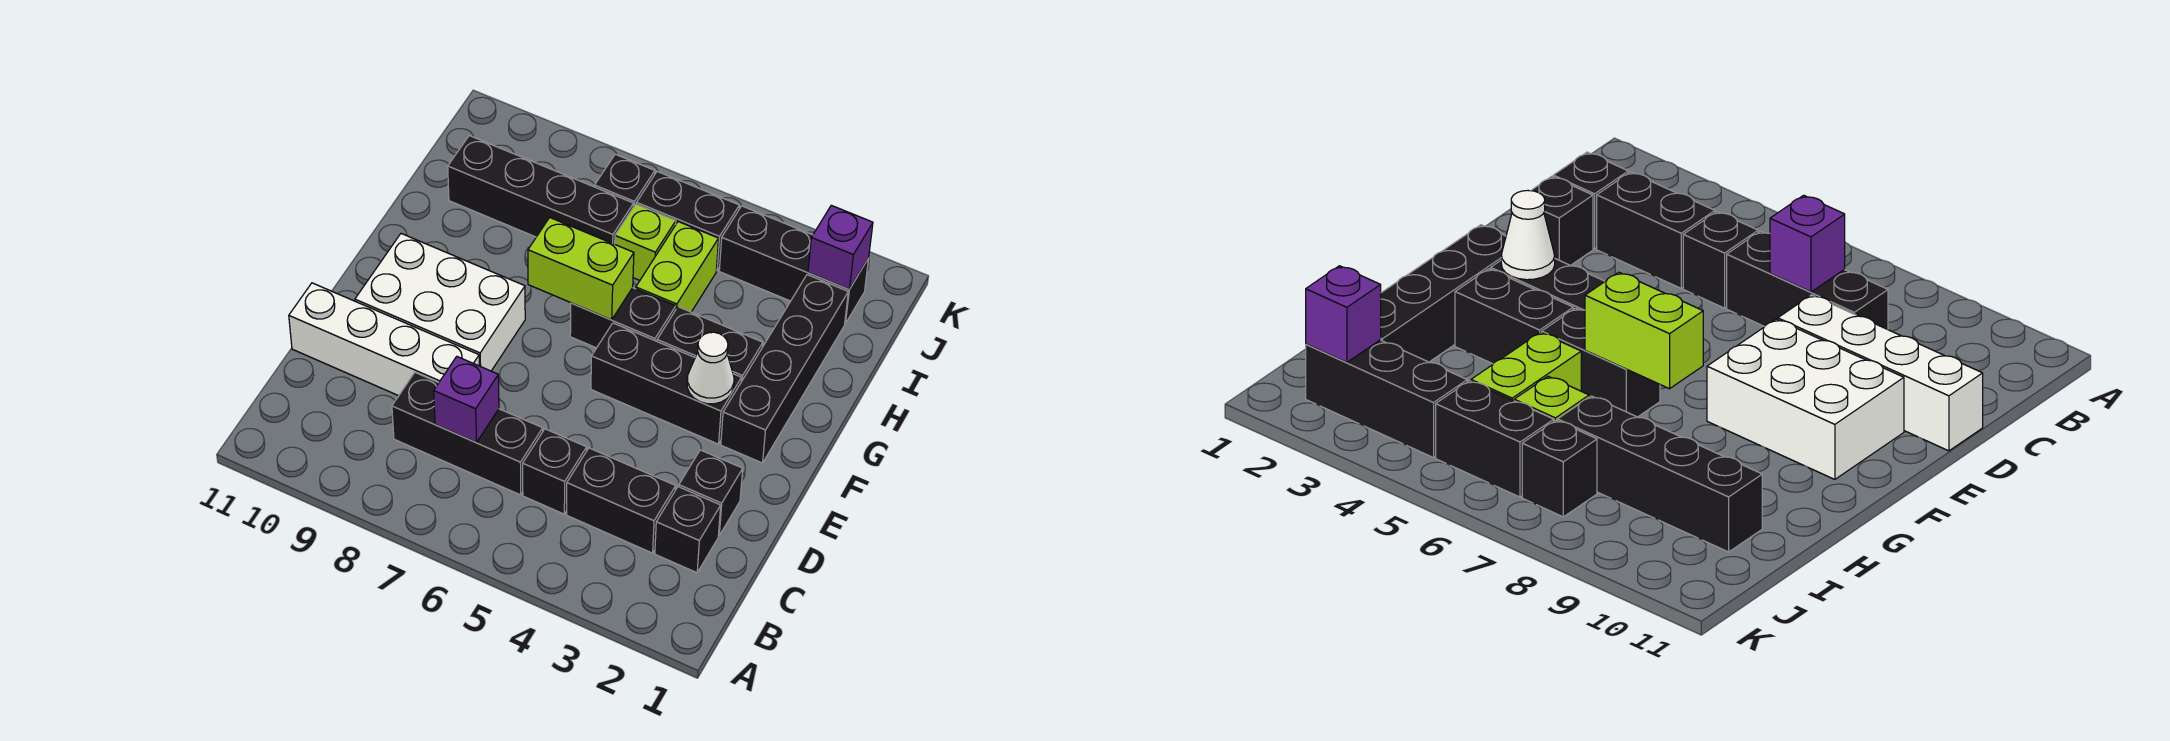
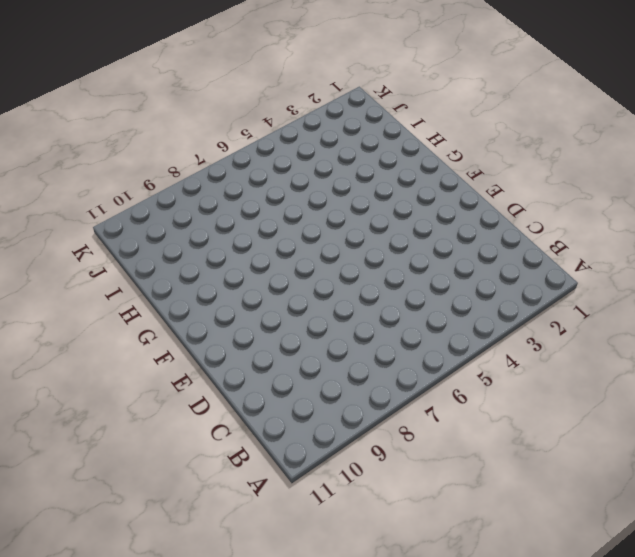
none -> black 1x1 brick [655,487,721,573]
none -> black 1x2 brick [567,448,676,553]
none -> black 1x1 brick [523,429,587,514]

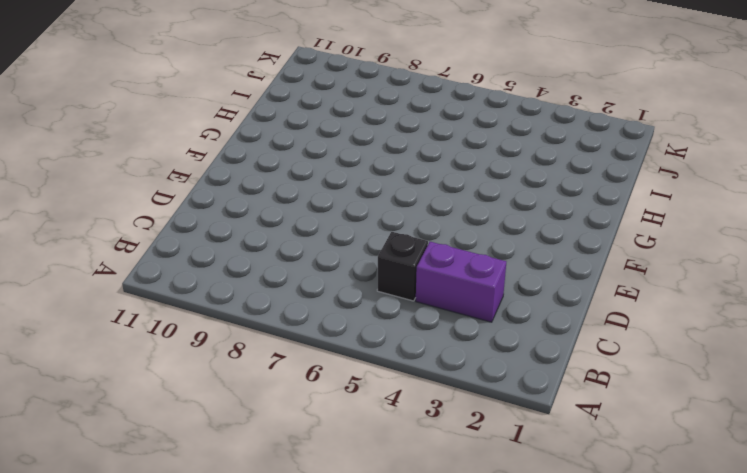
purple 1x2 brick [416,242,506,322] -> black 1x2 brick [567,448,676,553]
none -> black 1x1 brick [655,487,721,573]
none -> black 1x3 brick [392,373,543,495]
none -> black 1x1 brick [679,450,743,536]

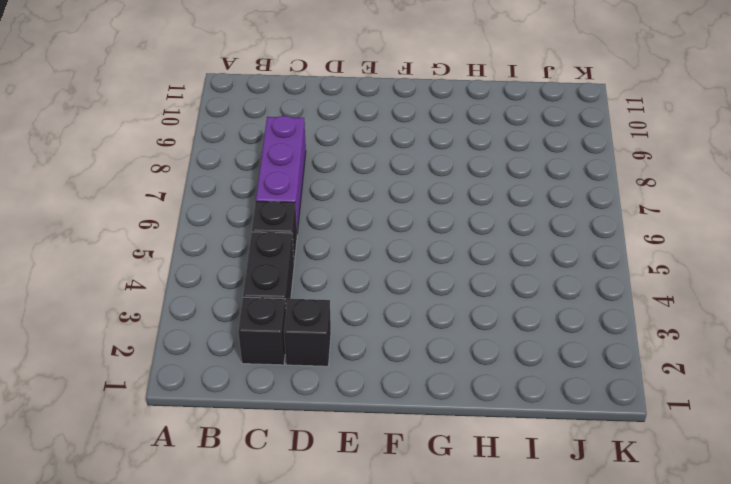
purple 1x3 brick [256,116,306,233] -> black 1x3 brick [392,373,543,495]
none -> white 1x4 brick [289,283,479,396]
none -> white 2x3 brick [355,234,525,371]
none -> black 1x4 brick [721,275,848,463]

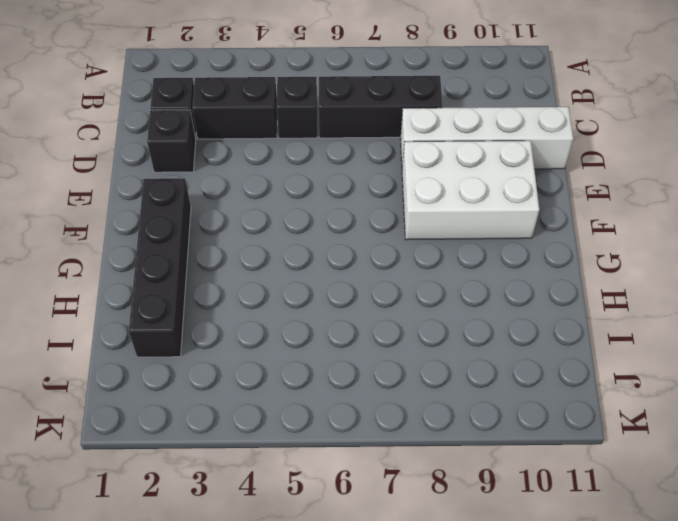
none -> black 1x3 brick [591,323,742,444]
none -> black 1x2 brick [657,307,763,382]
none -> black 1x2 brick [570,288,676,348]

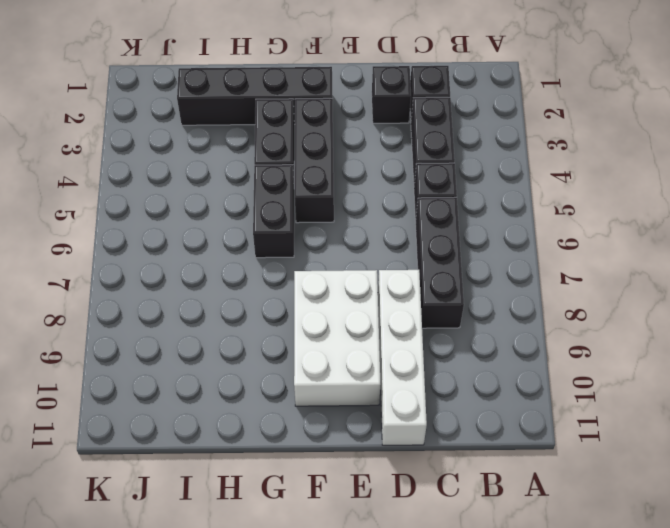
none -> lime 1x2 brick [636,222,719,312]
none -> lime 1x1 brick [615,204,676,280]
none -> black 1x4 brick [448,136,634,244]

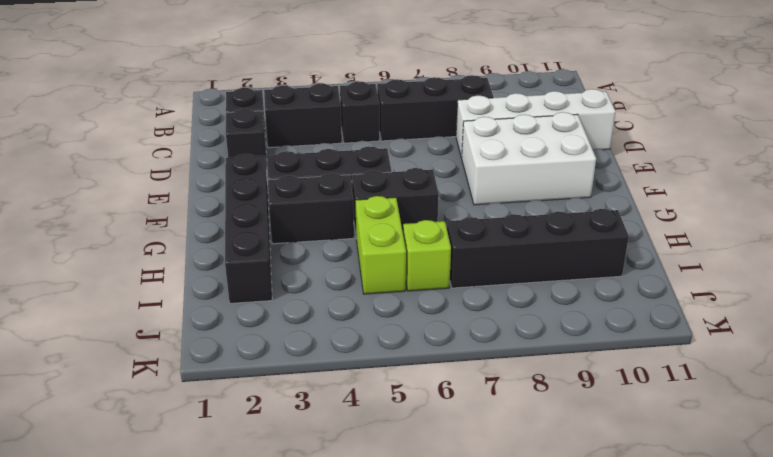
none -> black 1x3 brick [719,206,869,324]
none -> black 1x2 brick [637,172,739,270]
none -> black 1x1 brick [595,154,655,207]

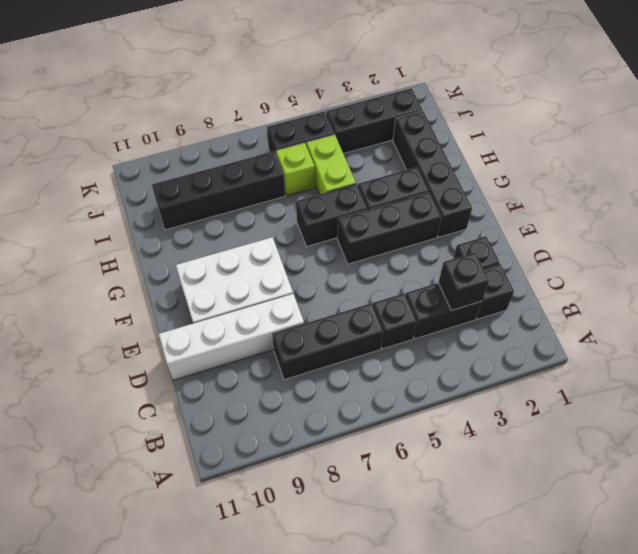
black 1x1 brick [438,253,489,311] -> black 1x1 brick moved to [595,154,655,207]
none -> purple 1x1 brick [434,357,499,443]
none -> white 1x1 cone [687,332,734,404]
none -> lime 1x2 brick [528,218,634,320]

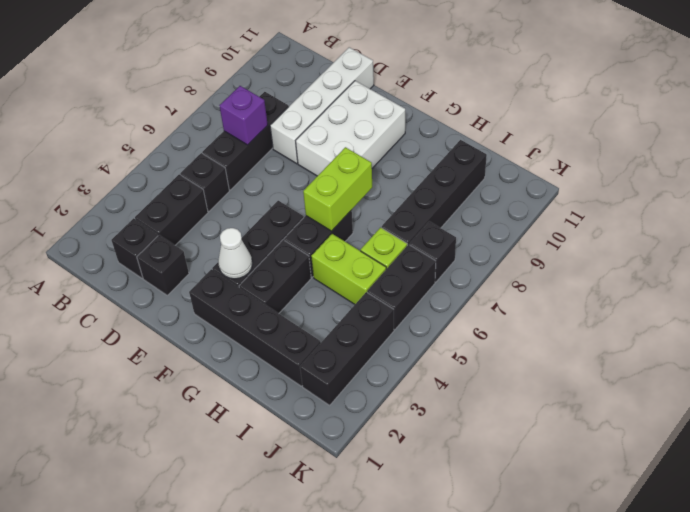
none -> purple 1x1 brick [808,205,873,289]

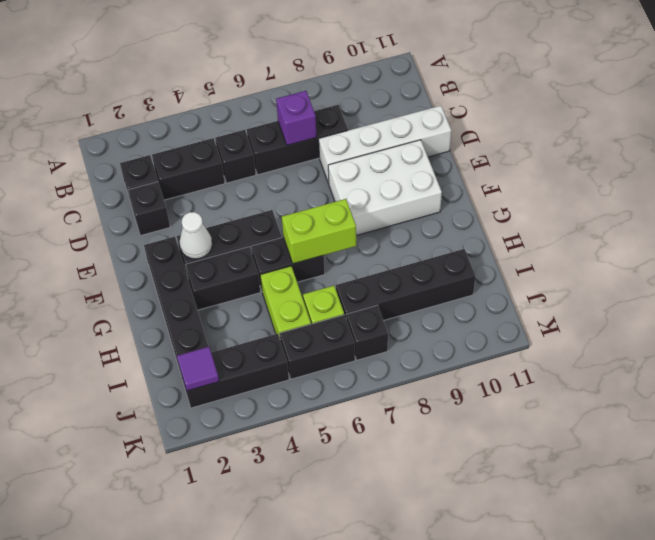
purple 1x1 tile [177,347,219,391] -> purple 1x1 brick [808,205,873,289]

